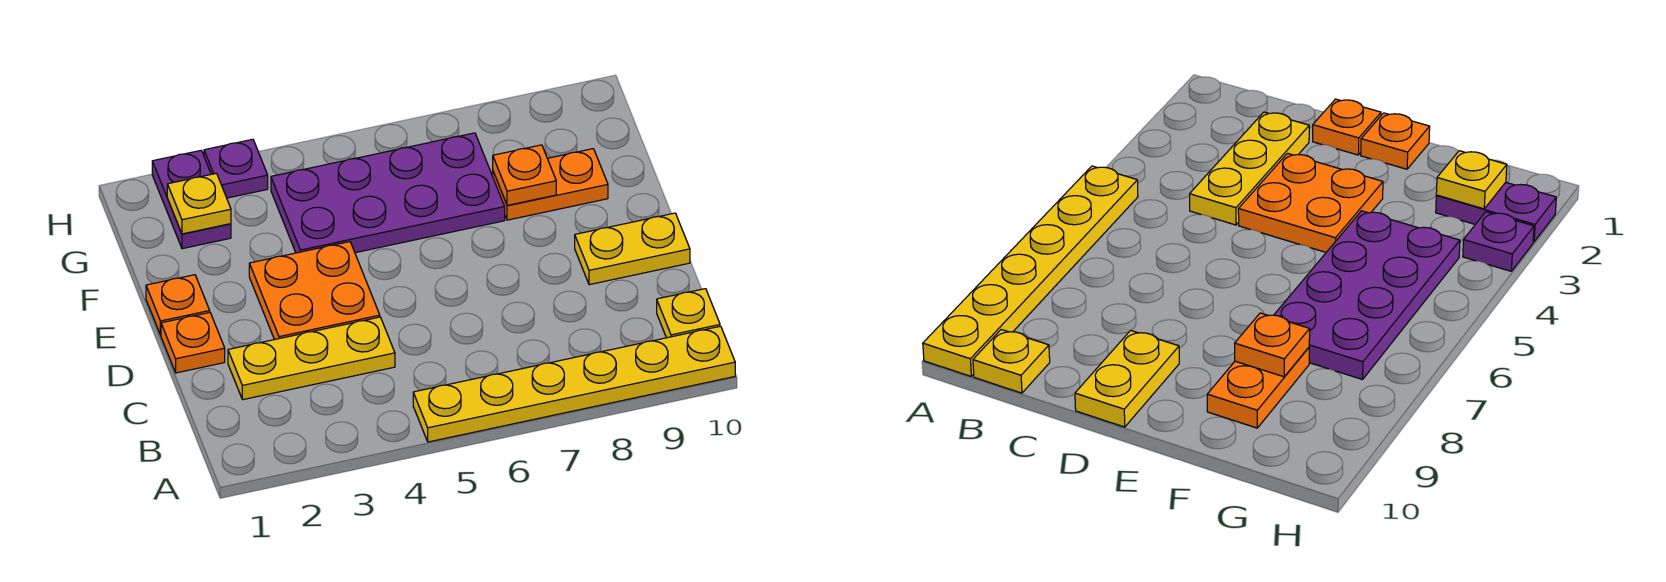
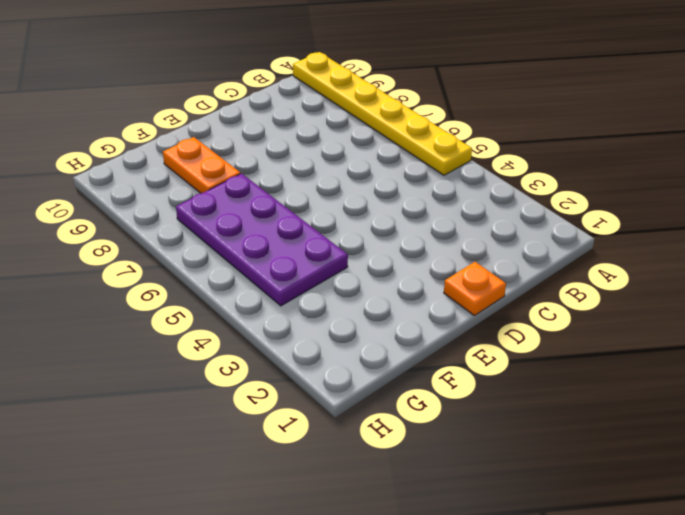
none -> yellow 1x1 plate [657,289,720,338]
none -> yellow 1x3 plate [228,317,395,400]
none -> orange 2x2 plate [249,242,380,340]

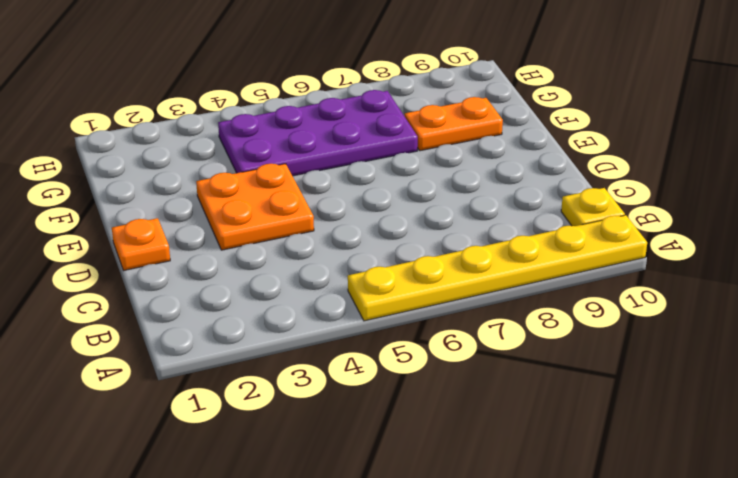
none -> yellow 1x3 plate [228,317,395,400]
none -> yellow 1x2 plate [575,213,690,285]
none -> orange 1x1 plate [146,275,210,335]

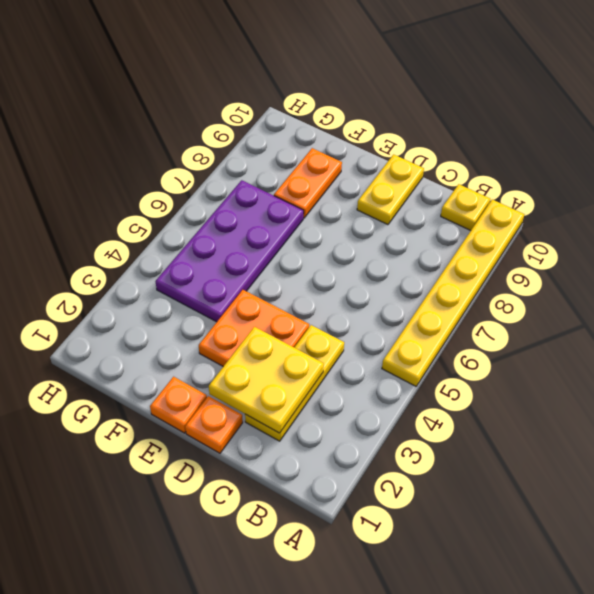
yellow 2x2 plate [209,327,324,433] -> none
none -> purple 1x2 plate [152,151,231,249]
none -> purple 1x1 plate [204,139,268,198]
none -> orange 1x1 plate [493,145,556,205]

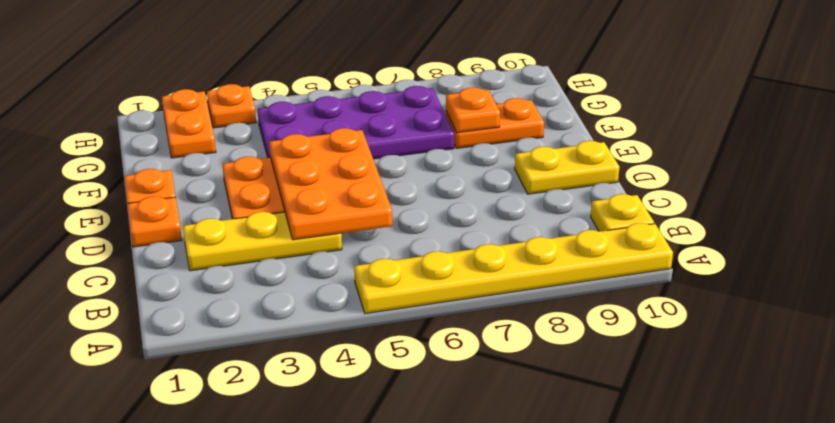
orange 2x3 plate [269,128,392,240] -> none
orange 1x2 plate [162,89,216,158] -> purple 1x2 plate [152,151,231,249]
orange 1x1 plate [207,84,256,128] -> purple 1x1 plate [204,139,268,198]
none -> yellow 1x1 plate [167,173,231,234]

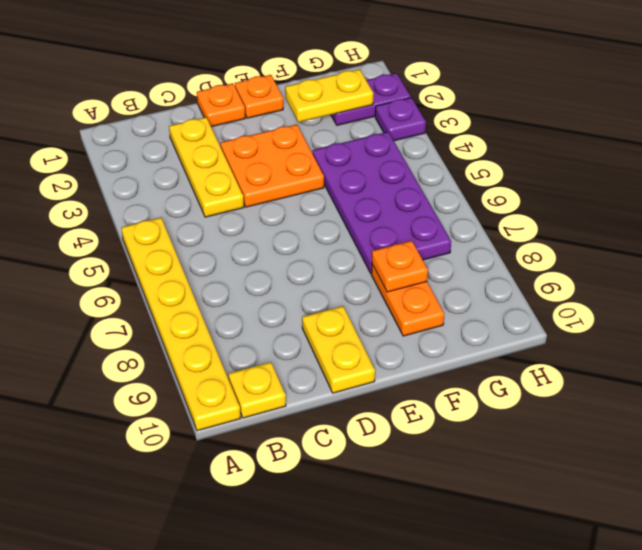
yellow 1x2 plate [285,69,373,122] -> yellow 1x1 plate [167,173,231,234]

